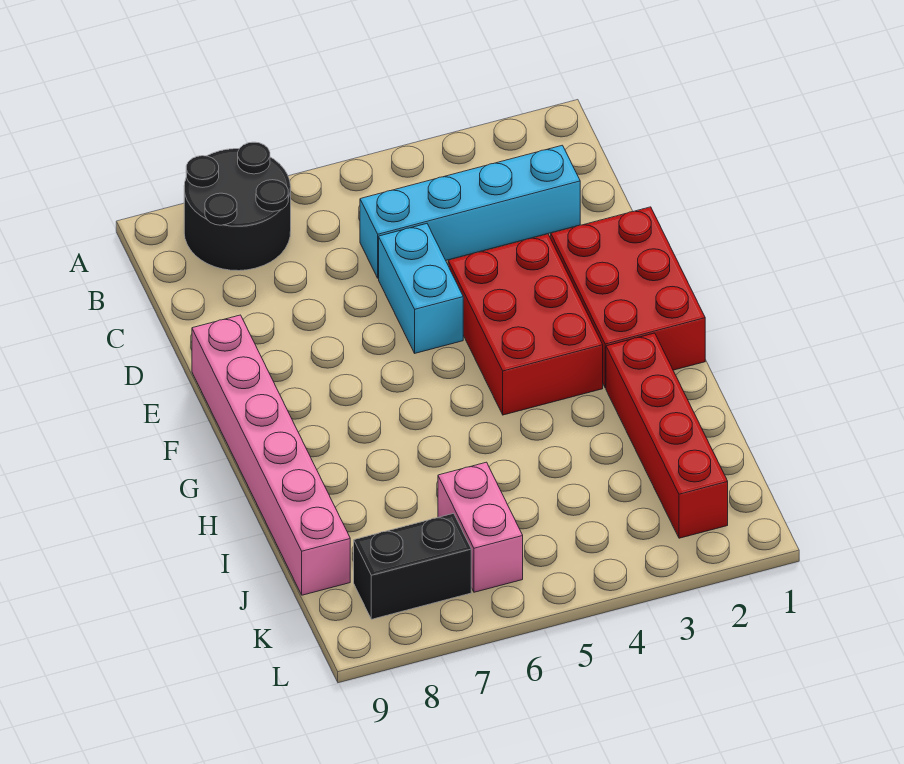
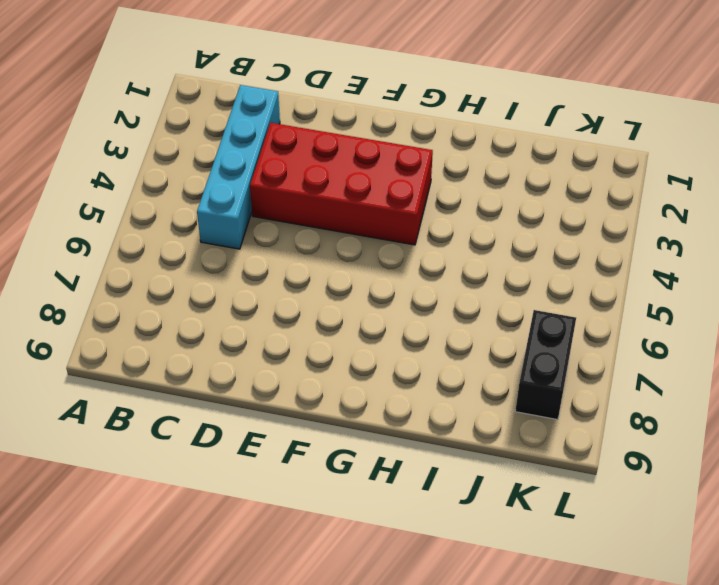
red 2x4 brick [250,123,433,245] -> red 2x3 brick [448,234,603,415]
none -> black 2x2 round brick [184,142,291,271]
none -> cyan 1x2 brick [379,224,463,353]

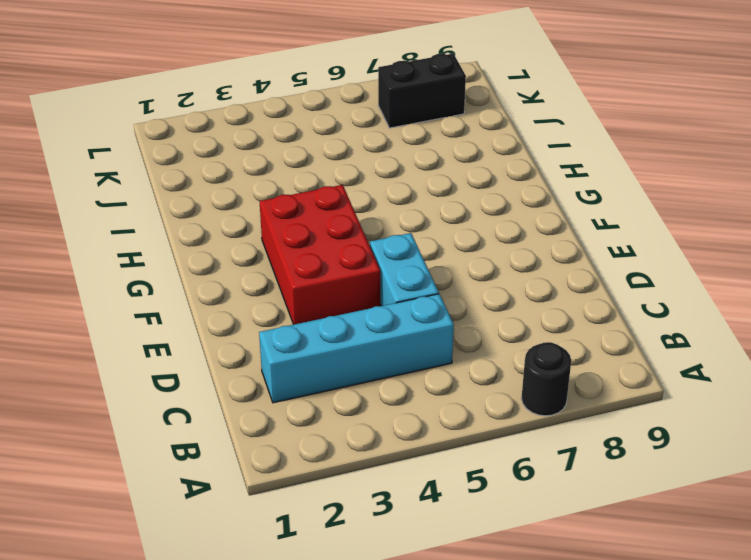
black 1x1 round brick [521,342,571,416] -> black 2x2 round brick [184,142,291,271]
none -> red 2x3 brick [551,207,705,388]
none -> pink 1x6 brick [192,315,350,595]

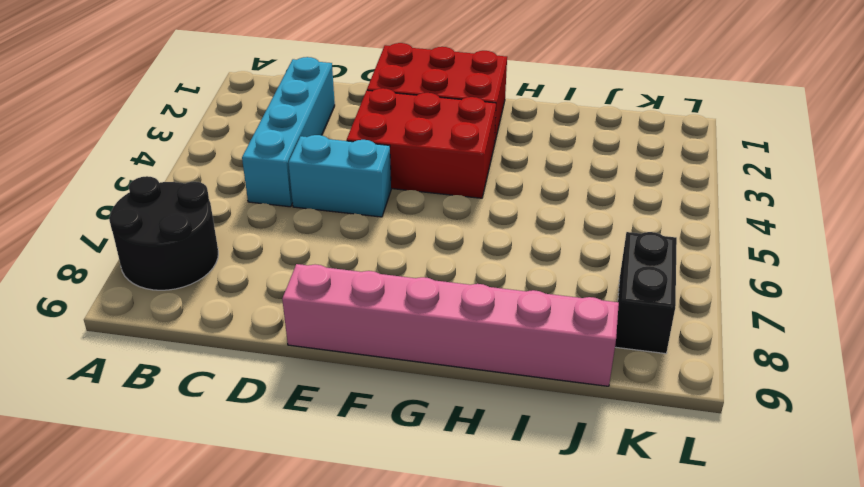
none -> red 1x4 brick [606,333,728,538]
none -> pink 1x2 brick [438,462,523,592]

